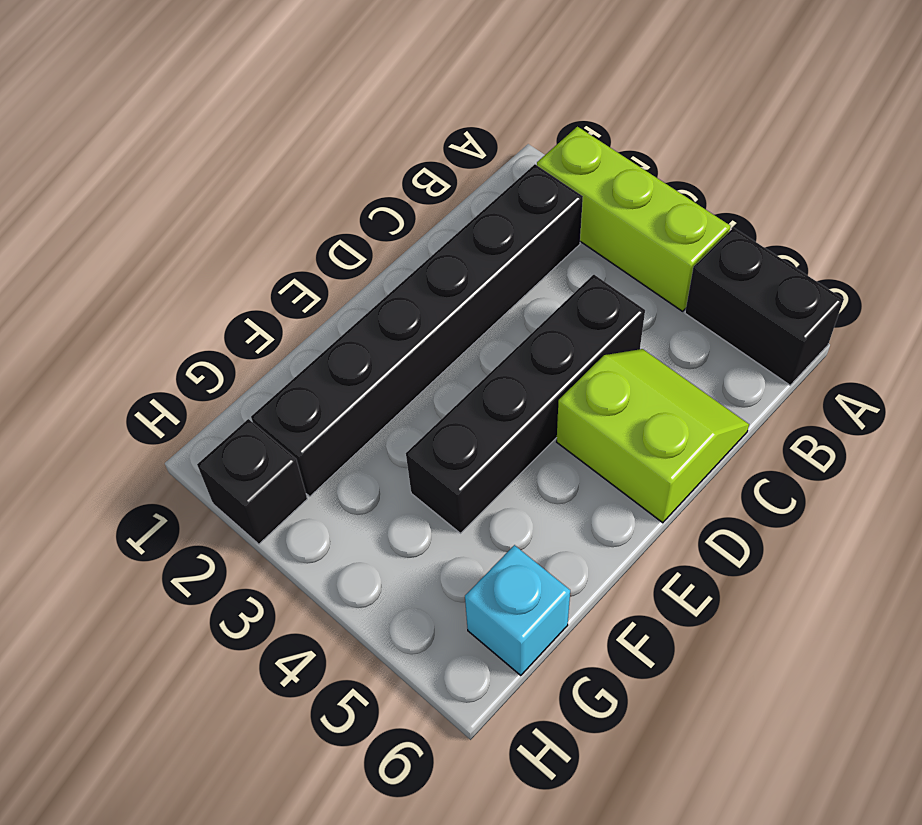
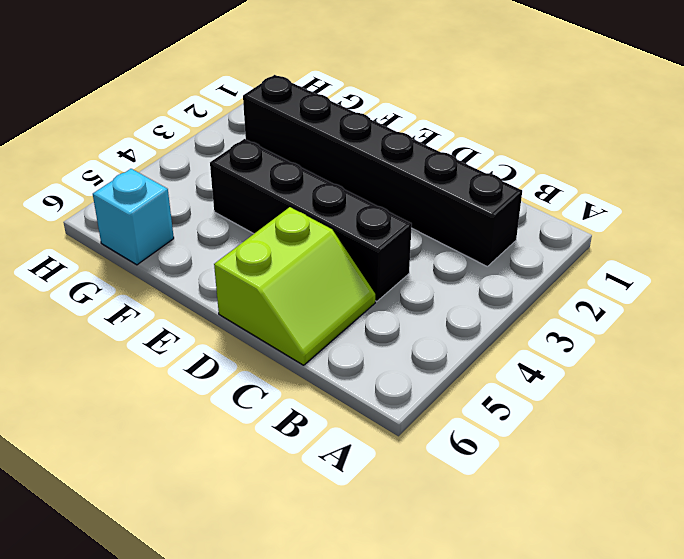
none -> lime 1x3 brick [537,127,731,311]
none -> black 1x2 brick [685,228,844,385]

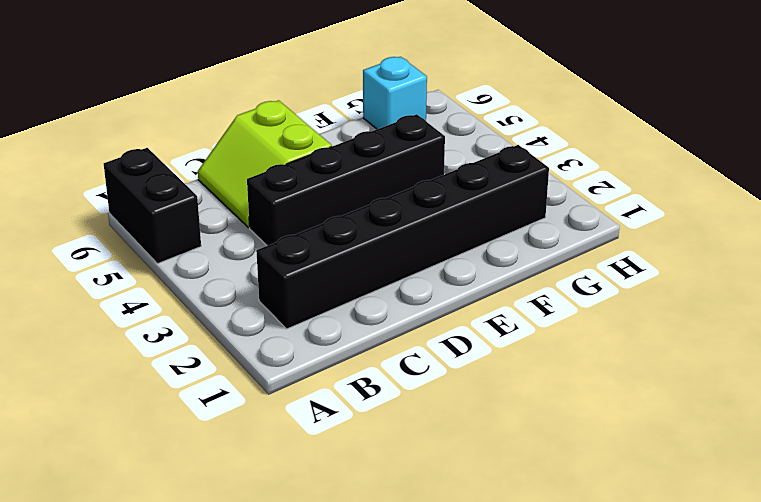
none -> lime 1x3 brick [537,127,731,311]
none -> black 1x1 brick [197,419,307,544]

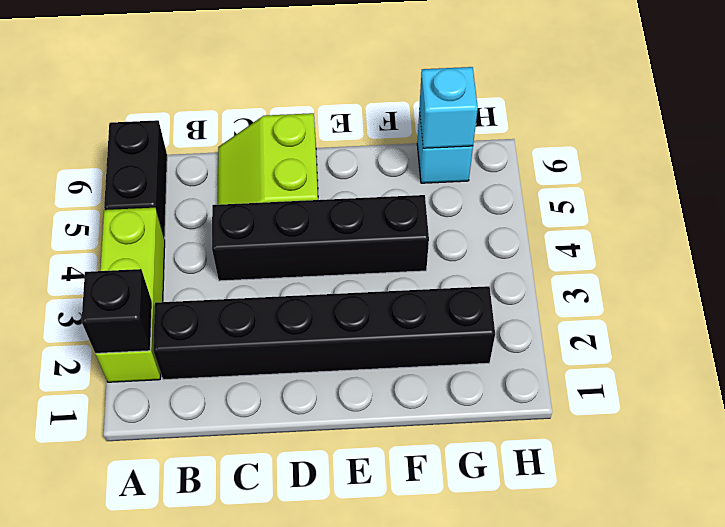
black 1x1 brick [82,269,152,354] -> black 1x1 brick moved to [197,419,307,544]
cyan 1x1 brick [419,67,478,148] -> none

